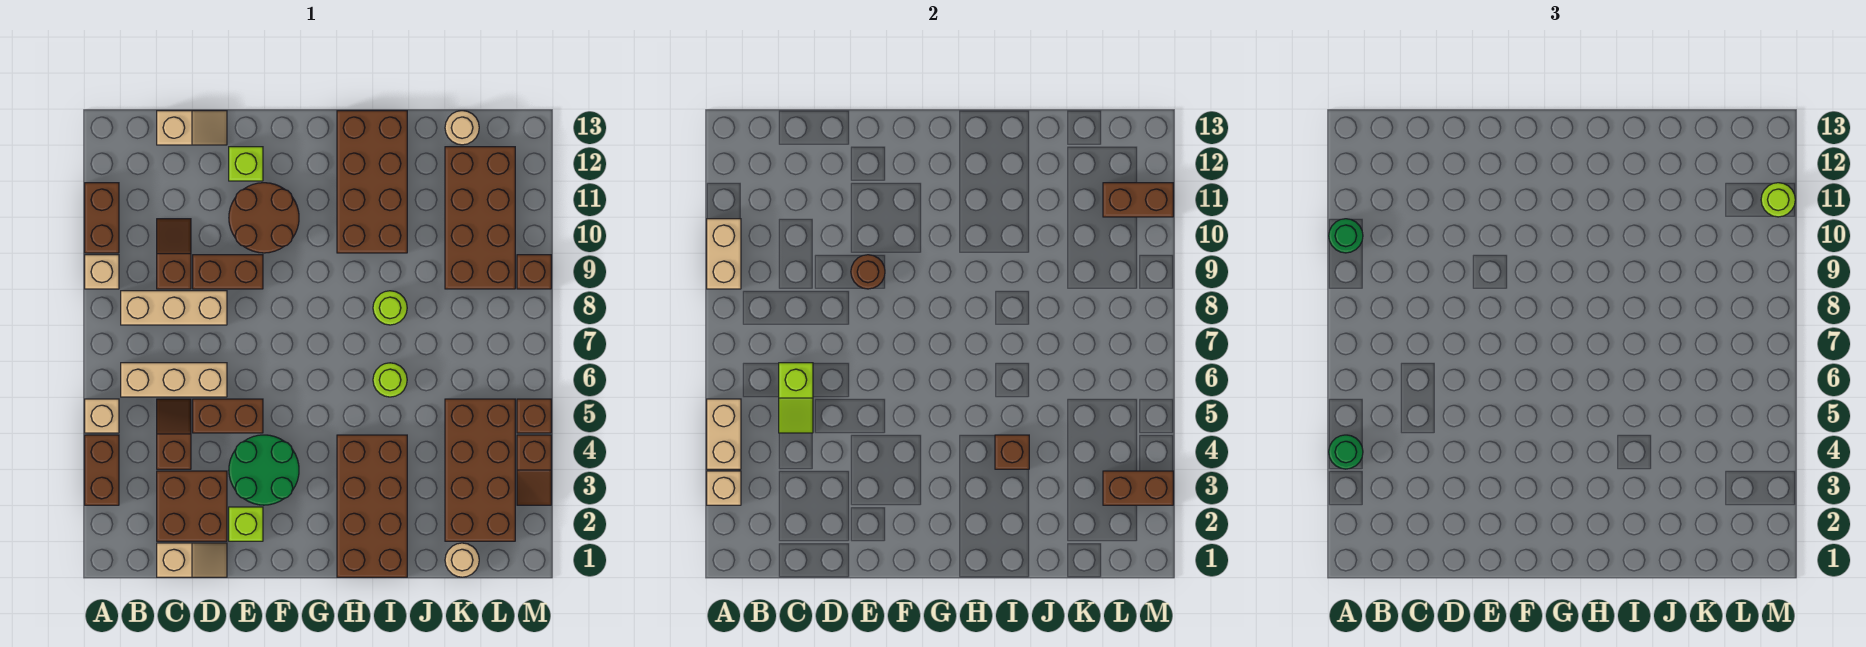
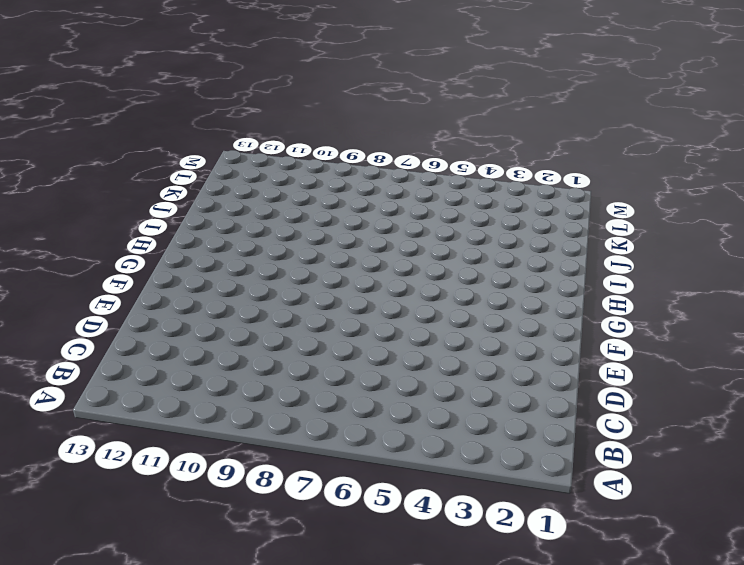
none -> brown 1x2 brick [85,435,119,505]
none -> tan 1x1 brick [85,399,119,433]
none -> tan 1x1 brick [85,255,119,289]
none -> brown 1x2 brick [85,183,119,253]

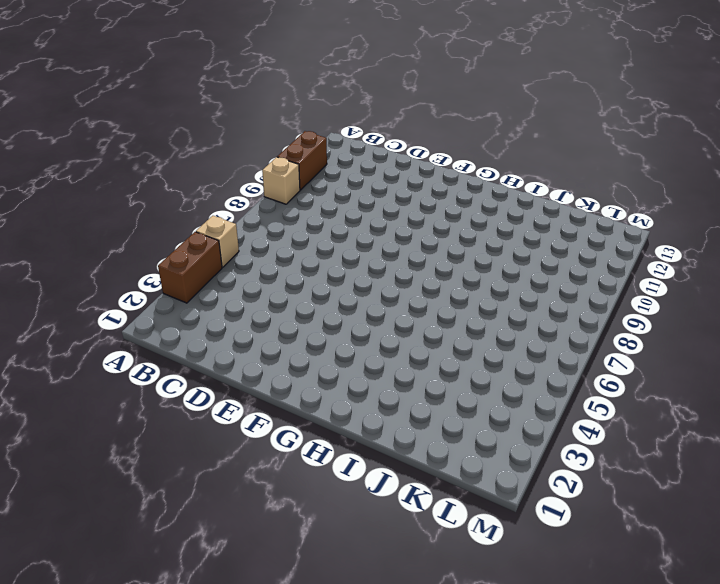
none -> tan 1x3 brick [121,363,227,397]
none -> tan 1x3 brick [121,291,227,325]
none -> tan 1x2 slope [157,543,227,577]
none -> brown 2x2 brick [157,471,227,541]

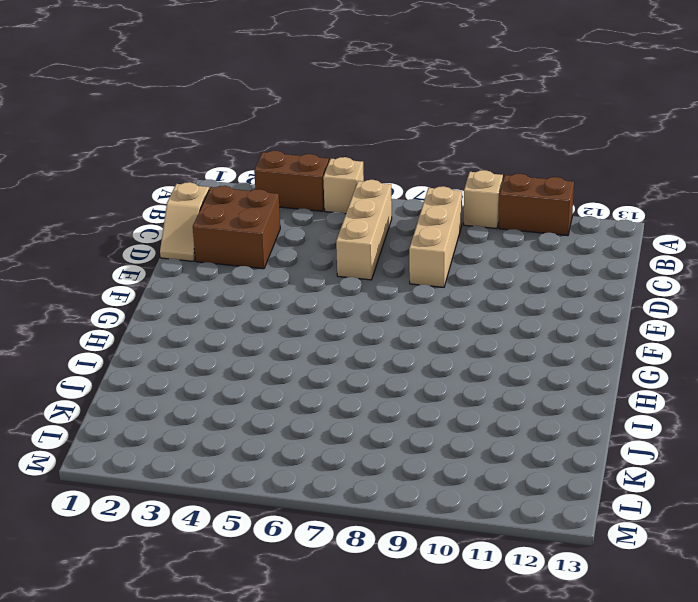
none -> brown 1x2 slope [157,399,191,469]
none -> brown 1x2 slope [157,219,191,289]
none -> tan 1x2 slope [157,111,227,145]
none -> brown 1x2 brick [193,399,263,433]

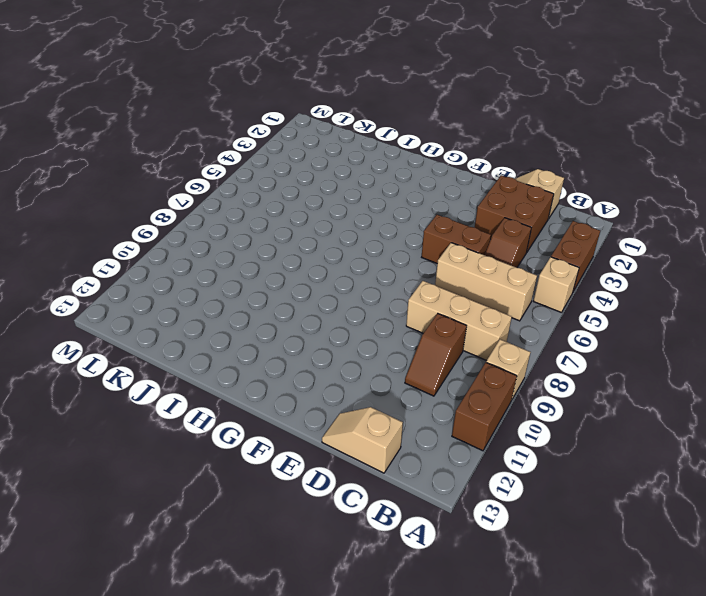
none -> brown 1x2 brick [193,255,263,289]
none -> lime 1x1 brick [229,507,263,541]
none -> green 2x2 round brick [229,435,299,505]
none -> brown 2x2 round brick [229,183,299,253]

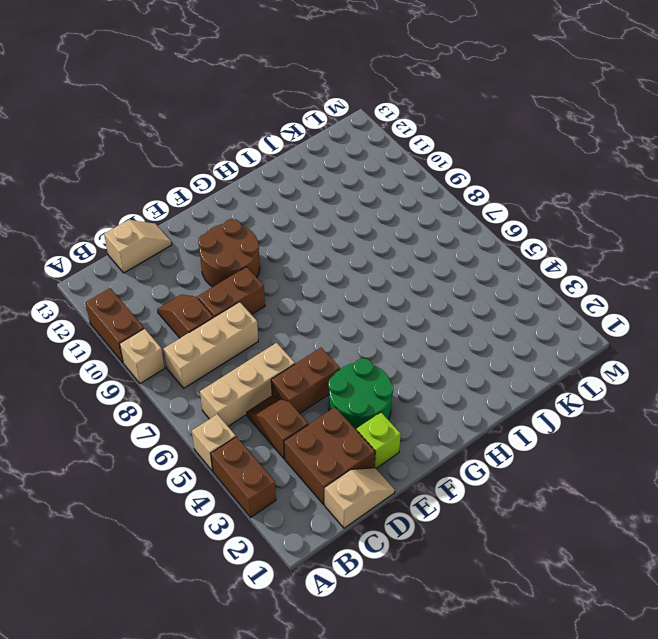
none -> lime 1x1 brick [229,147,263,181]
none -> brown 2x4 brick [337,435,407,577]
none -> brown 2x4 brick [337,111,407,253]
none -> lime 1x1 round brick [373,363,407,397]

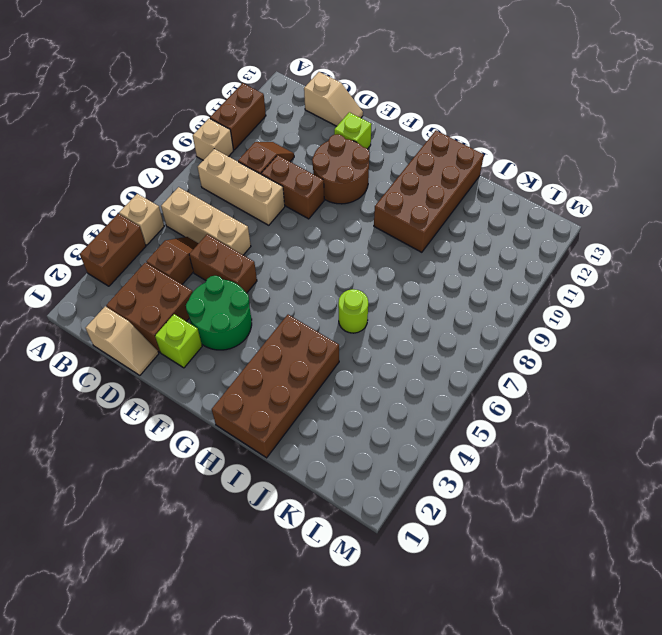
none -> lime 1x1 round brick [373,291,407,325]
none -> tan 1x1 round brick [445,543,479,577]
none -> brown 2x4 brick [445,399,515,541]
none -> brown 2x4 brick [445,147,515,289]

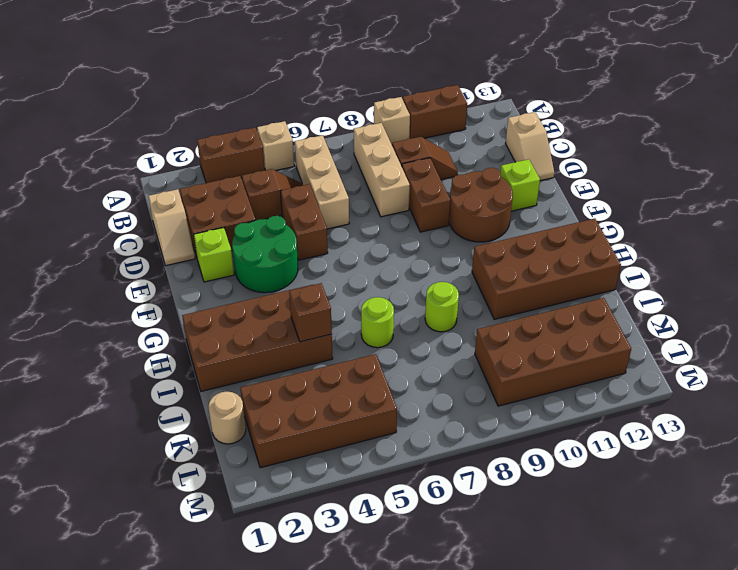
none -> tan 1x1 round brick [445,111,479,145]
none -> brown 1x2 slope [517,435,551,505]
none -> brown 1x1 brick [517,399,551,433]
none -> brown 1x1 brick [517,255,551,289]

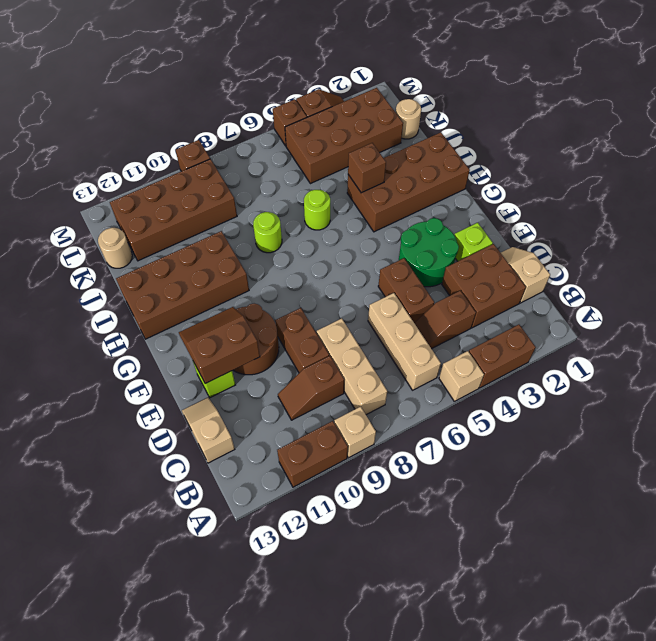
brown 2x2 slope [179,307,260,384] -> none
none -> tan 1x1 brick [707,471,741,505]
none -> tan 1x2 brick [707,399,741,469]
none -> tan 1x2 brick [707,219,741,289]
none -> lime 1x2 slope [779,363,813,433]

